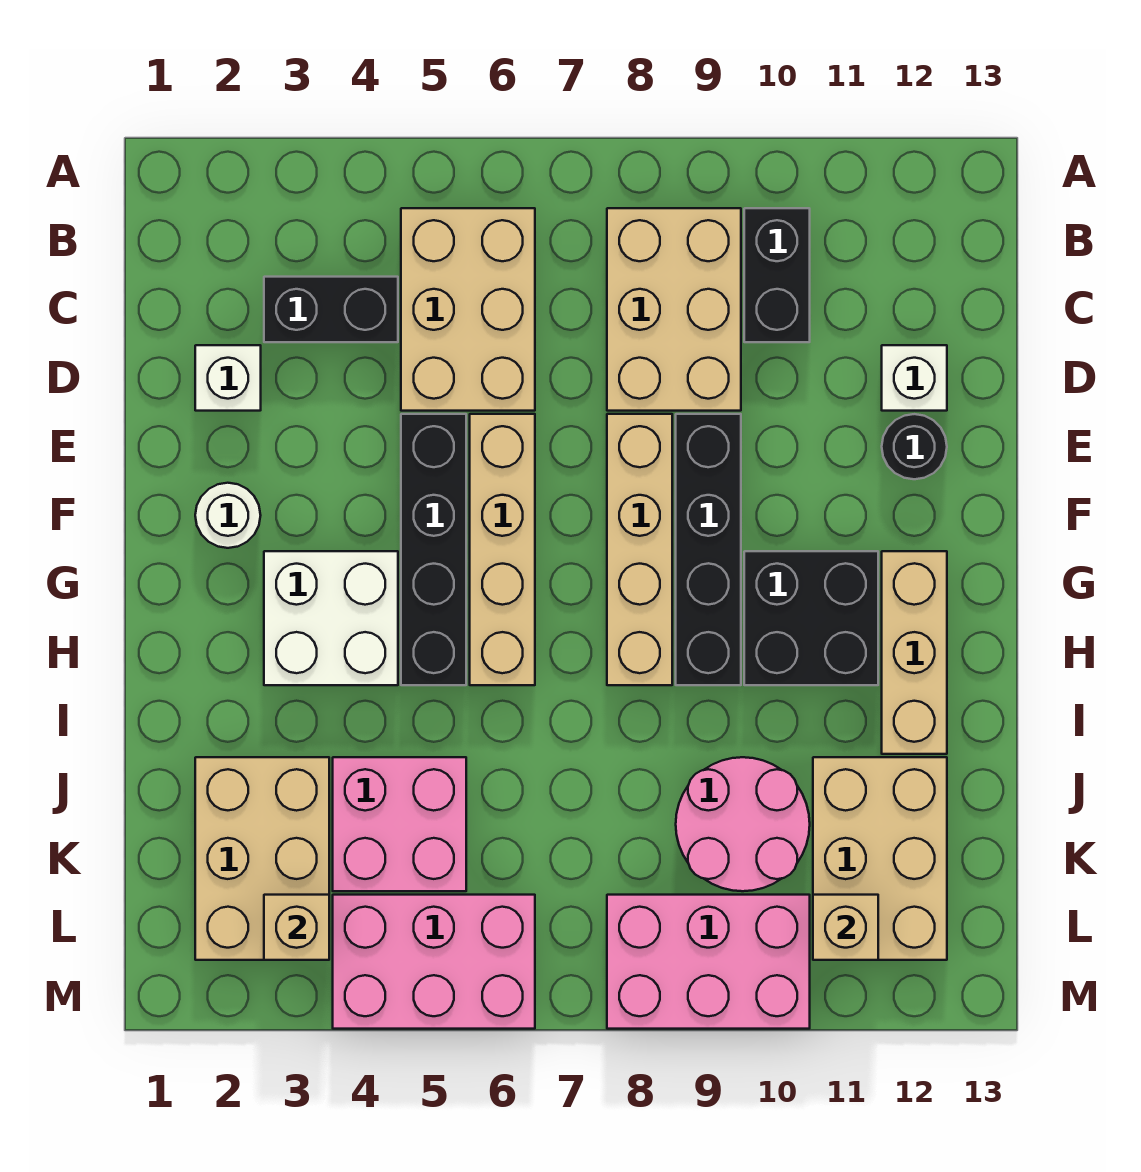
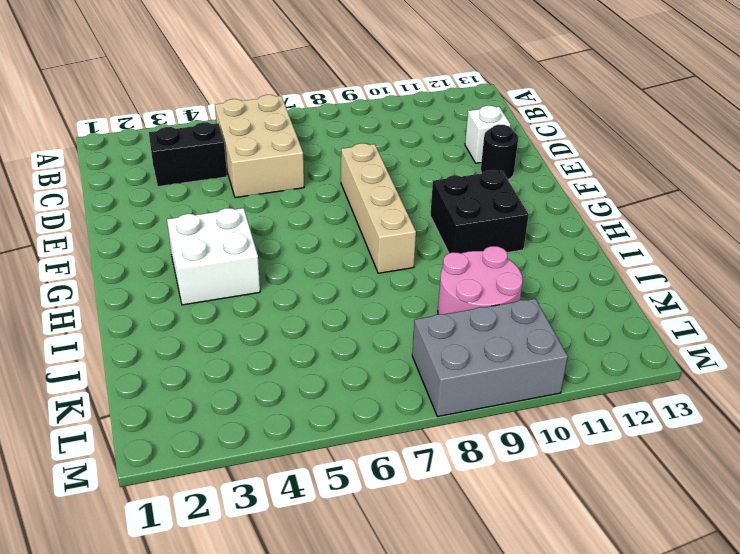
grey 2x3 brick [412,299,568,417] -> pink 2x3 brick [607,895,810,1029]
none -> tan 2x3 brick [607,208,741,411]
none -> black 1x2 brick [744,208,810,342]
none -> white 1x1 brick [195,345,261,411]

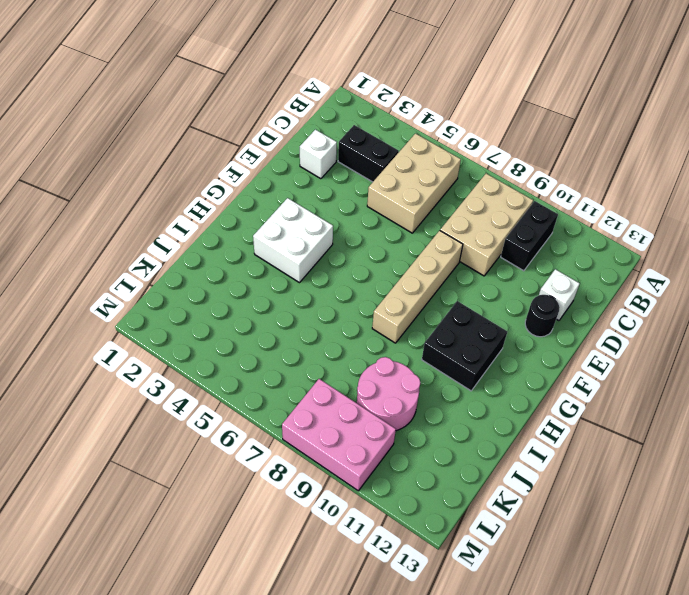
none -> black 1x4 brick [401,414,466,685]
none -> tan 1x4 brick [470,414,535,685]
none -> black 1x4 brick [676,414,741,685]

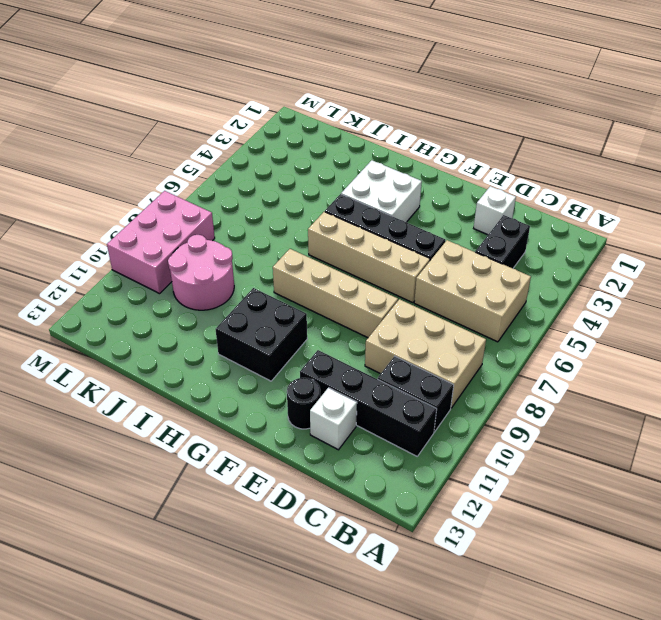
black 1x4 brick [300,350,437,456] -> black 1x4 brick moved to [676,414,741,685]
none -> white 1x1 round brick [195,483,261,548]
none -> tan 1x3 brick [882,551,947,754]
none -> tan 2x3 brick [195,757,329,960]

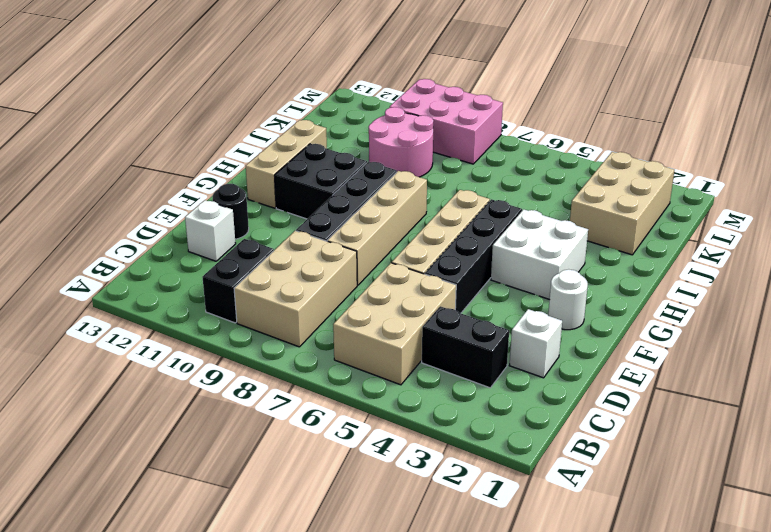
none -> pink 2x2 brick [333,757,466,891]
none -> tan 2x3 brick [813,757,947,960]
none -> pink 2x3 brick [333,895,535,1029]

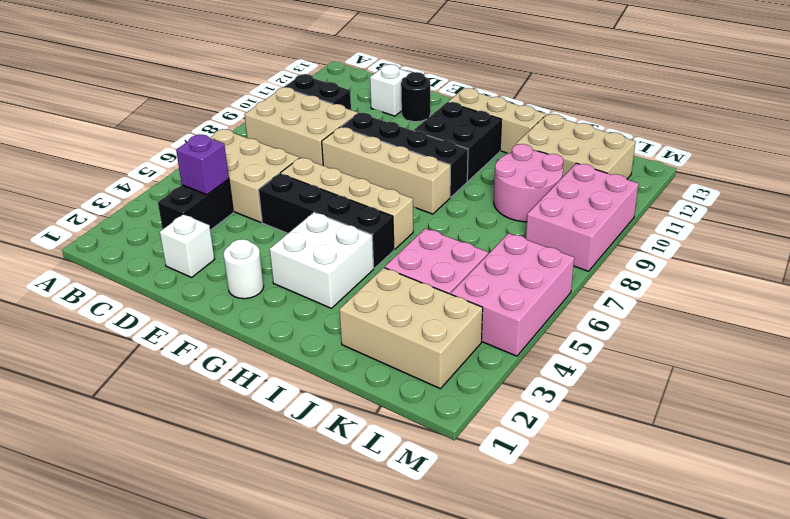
purple 1x1 brick [176,134,229,195] -> none
none -> tan 1x1 brick [264,895,329,960]
none -> tan 1x1 brick [813,895,878,960]

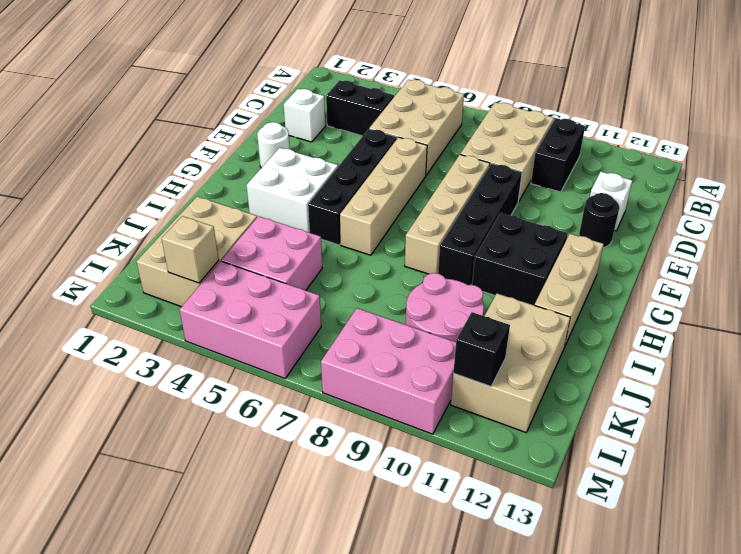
black 1x1 brick [453,312,510,387] -> tan 1x1 brick [813,895,878,960]

